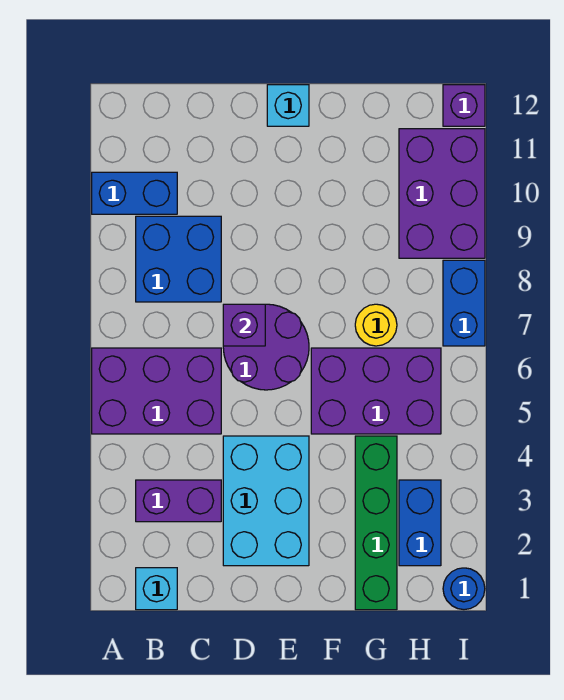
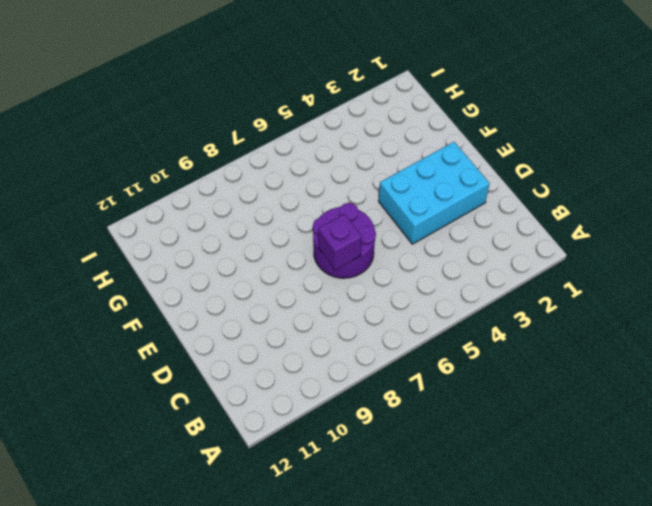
none -> purple 2x3 brick [92,348,221,434]
none -> blue 1x2 brick [92,172,177,214]
none -> cyan 1x1 brick [136,568,177,610]

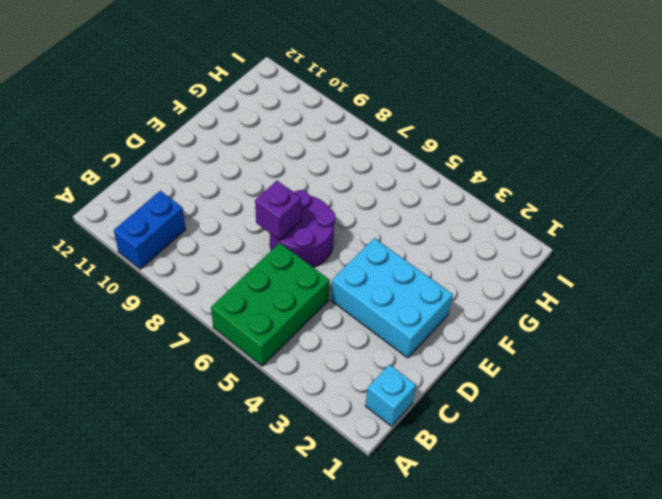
green 2x3 brick [211,243,330,366] -> purple 2x3 brick [92,348,221,434]
none -> purple 1x2 brick [136,480,221,522]
none -> blue 2x2 brick [136,216,221,302]
none -> cyan 1x1 brick [267,85,309,126]

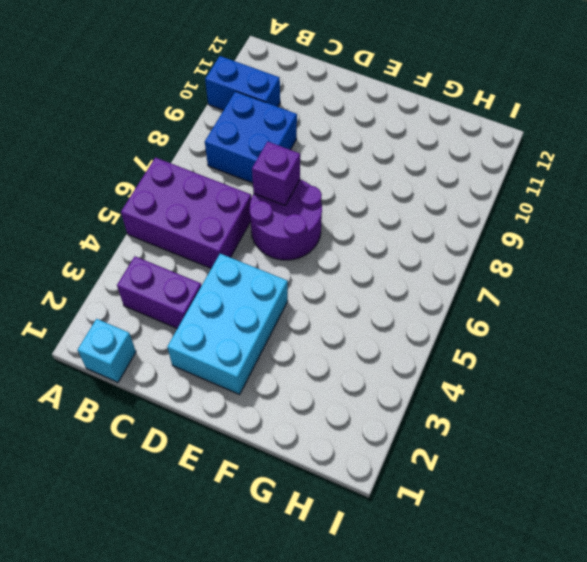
none -> cyan 1x1 brick [267,85,309,126]
none -> purple 2x3 brick [311,348,441,434]
none -> green 1x4 brick [355,436,397,610]

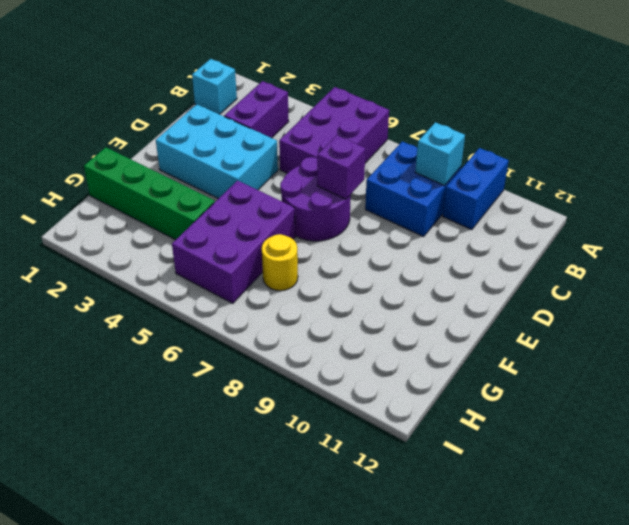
cyan 1x1 brick [415,122,465,185] -> cyan 1x1 brick moved to [267,85,309,126]
none -> blue 1x2 brick [399,480,441,566]
none -> purple 2x3 brick [399,129,485,258]
none -> blue 1x1 round brick [443,568,485,610]

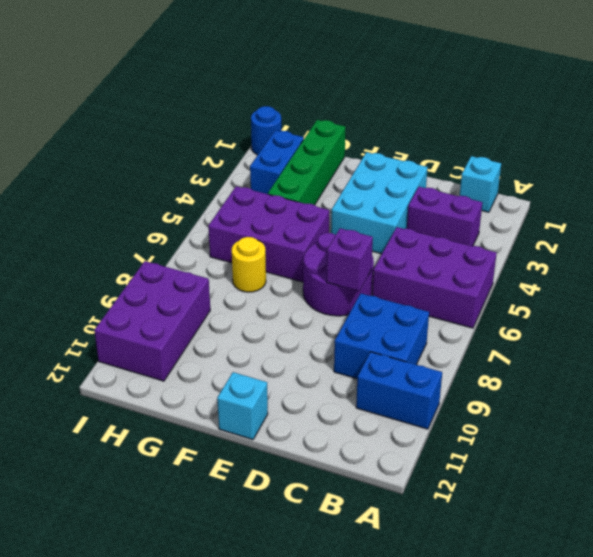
none -> blue 1x2 brick [443,260,485,346]
none -> purple 1x1 brick [443,85,485,126]

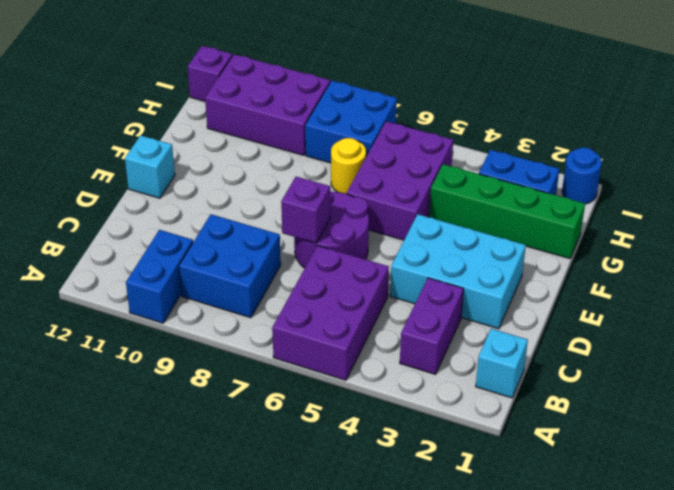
blue 2x2 brick [305,81,397,163] -> blue 1x2 brick [443,260,485,346]

